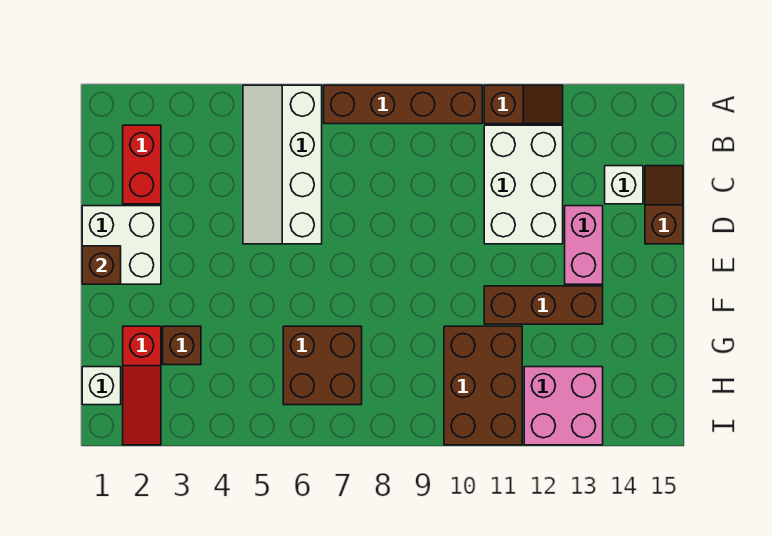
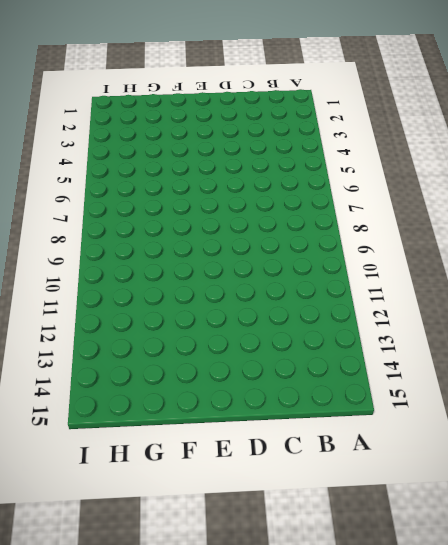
none -> white 2x4 slope [243,85,322,244]
none -> brown 1x4 brick [324,85,482,124]
none -> brown 1x2 slope [484,85,563,124]

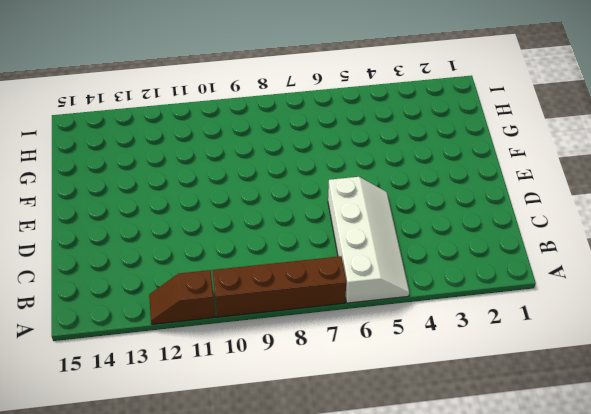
none -> red 1x2 brick [123,125,161,204]
none -> white 2x3 brick [484,125,563,244]
none -> white 1x1 brick [605,166,643,204]

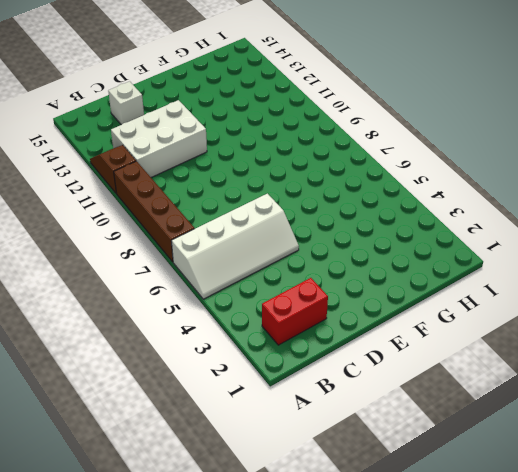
none -> brown 1x2 slope [645,166,683,244]
none -> white 2x2 brick [82,206,161,284]
none -> pink 1x2 brick [565,206,603,284]

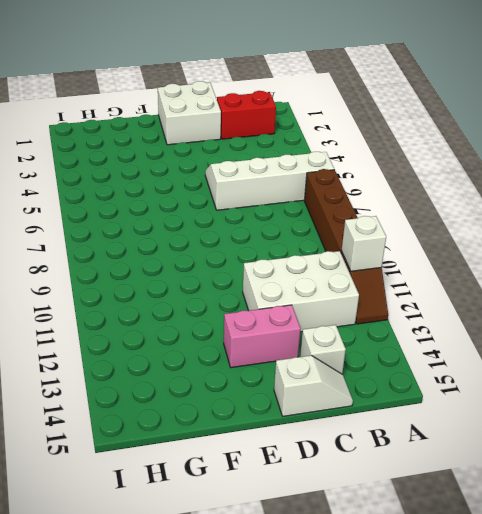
white 1x1 brick [342,216,386,271] -> white 1x1 brick moved to [82,367,121,405]
white 1x2 slope [274,355,353,416] -> brown 1x2 slope [645,166,683,244]
none -> brown 1x3 brick [484,286,603,324]
none -> red 1x3 slope [123,326,161,445]
none -> brown 1x1 brick [163,326,201,365]

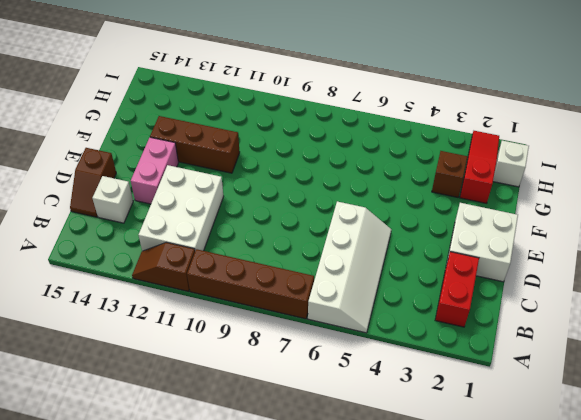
none -> brown 2x2 brick [283,326,362,405]
none -> brown 2x3 brick [444,326,522,445]
none -> pink 2x2 brick [524,367,603,445]

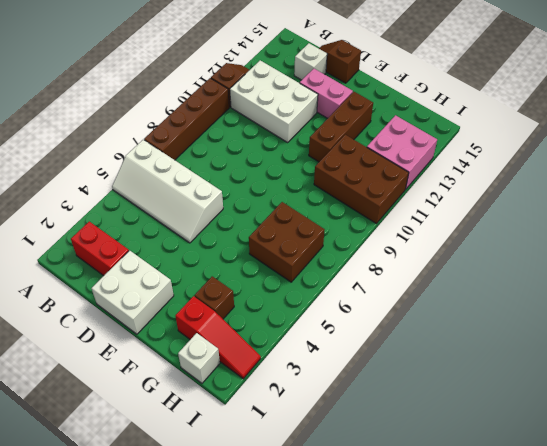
none -> brown 1x1 brick [82,246,121,284]

